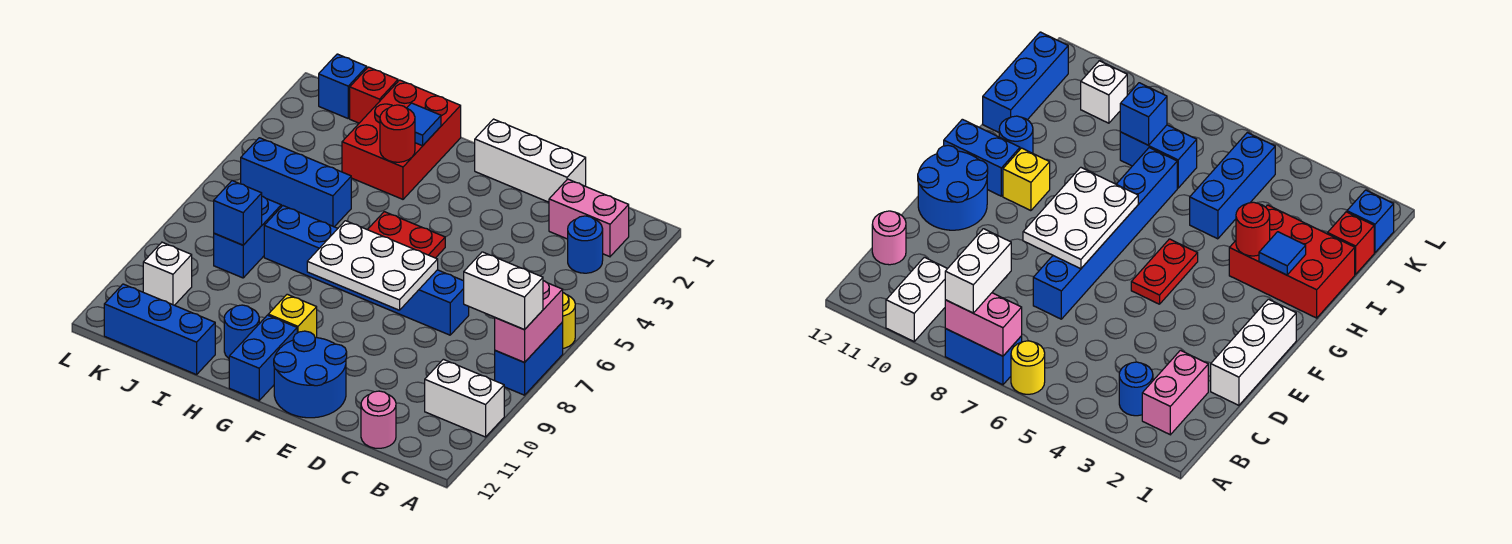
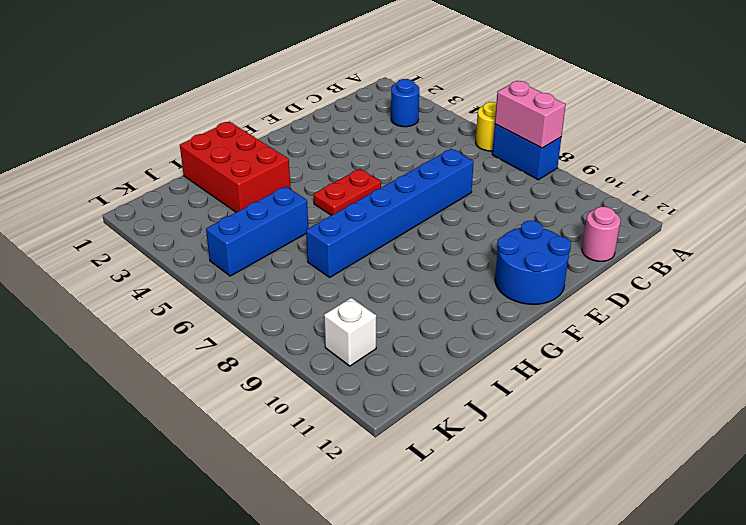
none -> white 1x2 brick [425,359,504,437]
none -> pink 1x2 brick [549,179,629,257]
none -> white 1x3 brick [475,119,586,202]

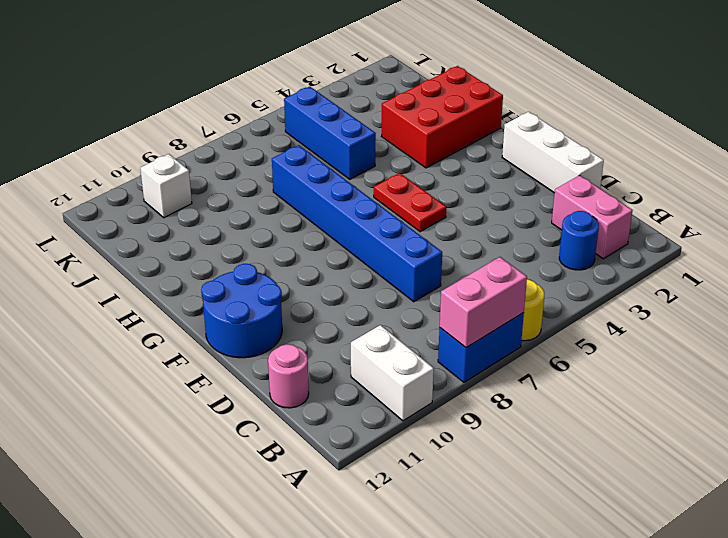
none -> yellow 1x1 brick [268,294,317,338]
none -> blue 1x2 brick [229,315,297,401]
none -> blue 1x1 round brick [224,305,259,358]

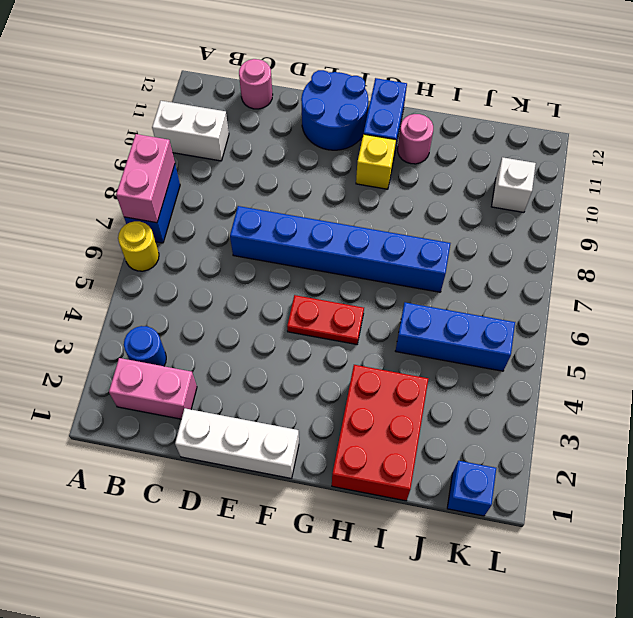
pink 1x1 round brick [398,114,433,164] -> blue 1x1 round brick [224,305,259,358]
none -> blue 1x3 brick [104,284,215,375]
none -> red 1x1 brick [350,67,398,123]
none -> blue 1x2 brick [214,196,281,278]

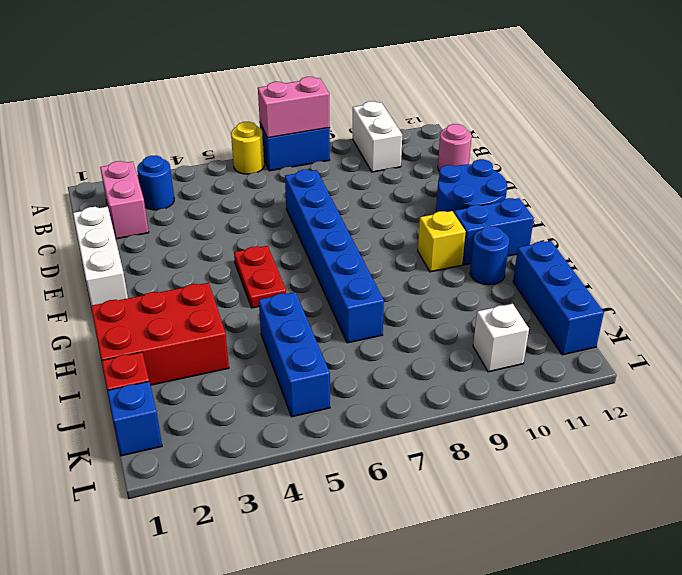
none -> blue 1x2 brick [214,196,281,278]
none -> white 2x3 plate [307,221,438,310]
none -> blue 1x1 tile [407,103,441,146]

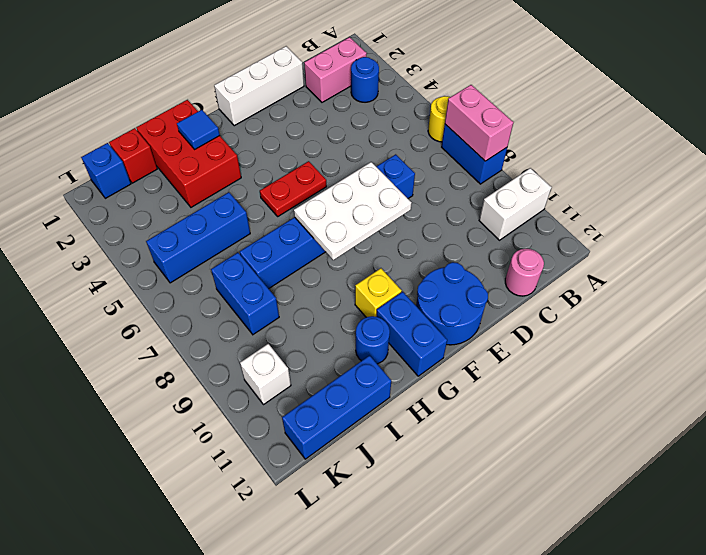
none -> red 1x1 round brick [380,105,415,162]
none -> blue 1x1 brick [214,181,262,245]
none -> white 1x2 brick [464,252,543,330]

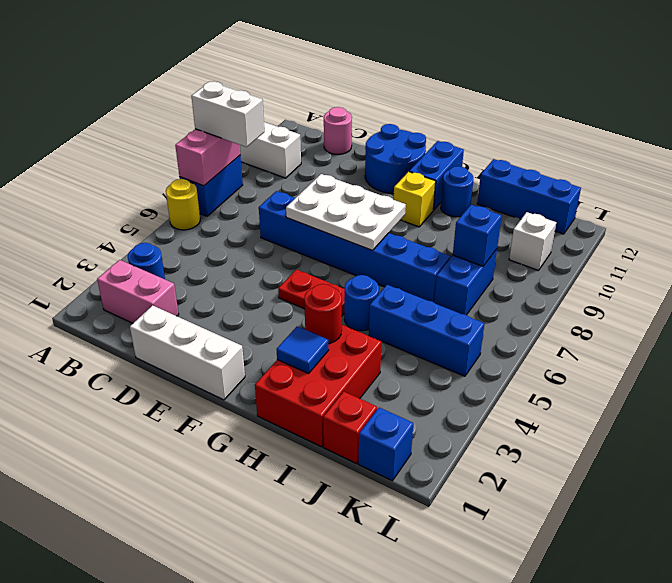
blue 1x1 round brick [344,275,379,331] -> none

